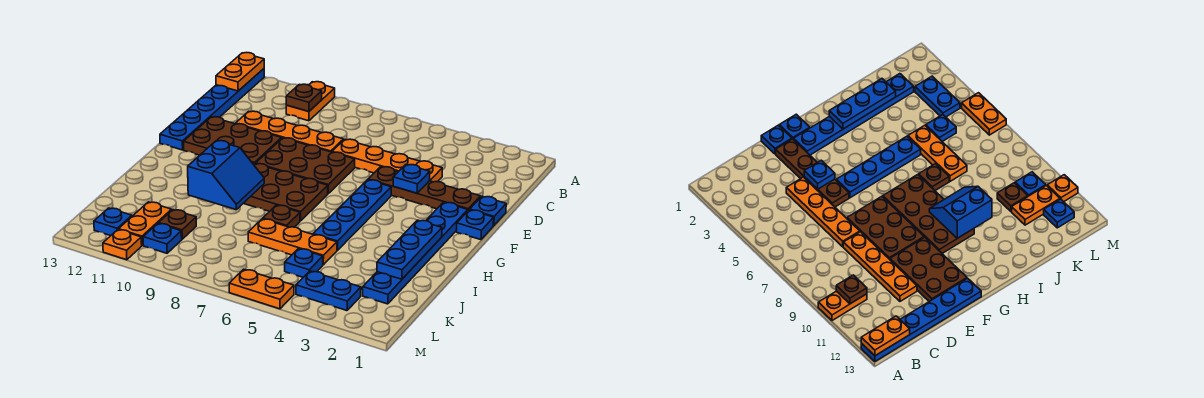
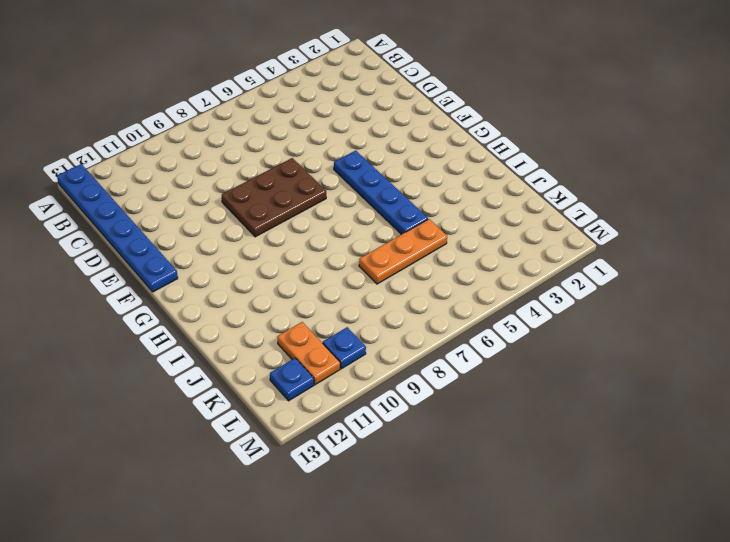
none -> orange 1x2 plate [286,82,335,121]
none -> orange 1x4 plate [332,139,442,182]
none -> orange 1x4 plate [235,111,343,152]

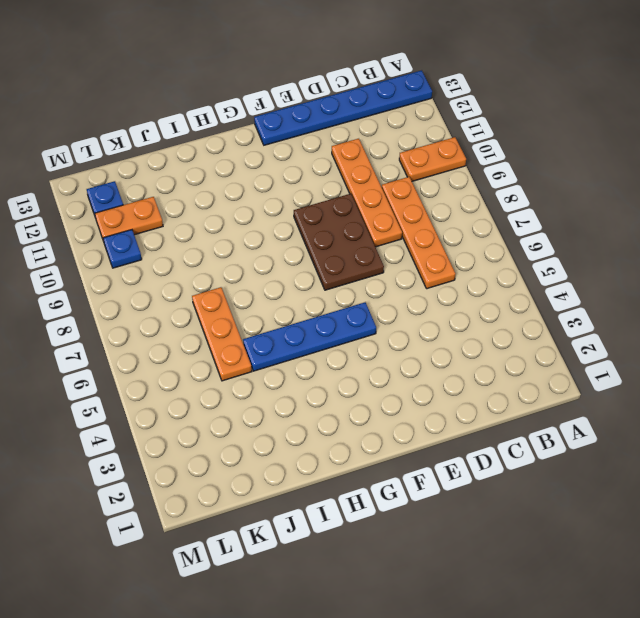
orange 1x4 plate [382,177,455,289] -> orange 1x4 plate moved to [332,139,442,182]
none -> blue 1x1 plate [470,196,506,226]
none -> brown 1x4 plate [368,167,481,210]
none -> brown 2x3 plate [184,117,282,164]

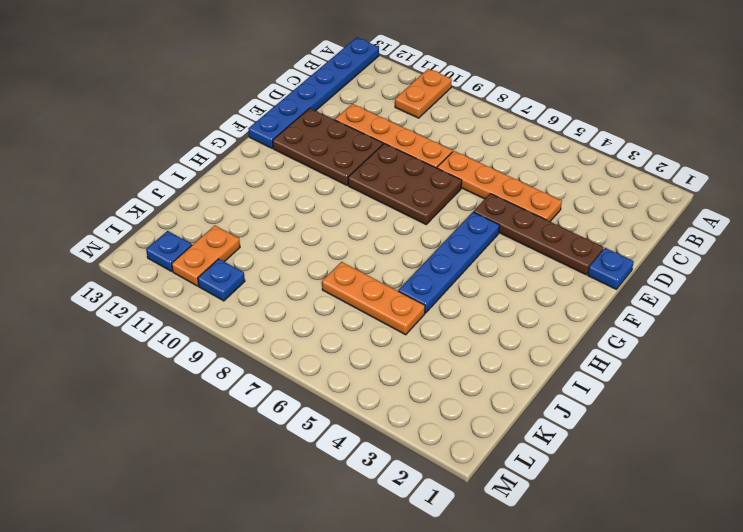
none -> blue 1x1 plate [456,210,494,240]
none -> blue 1x6 plate [363,202,468,304]
none -> brown 2x4 plate [244,163,328,221]

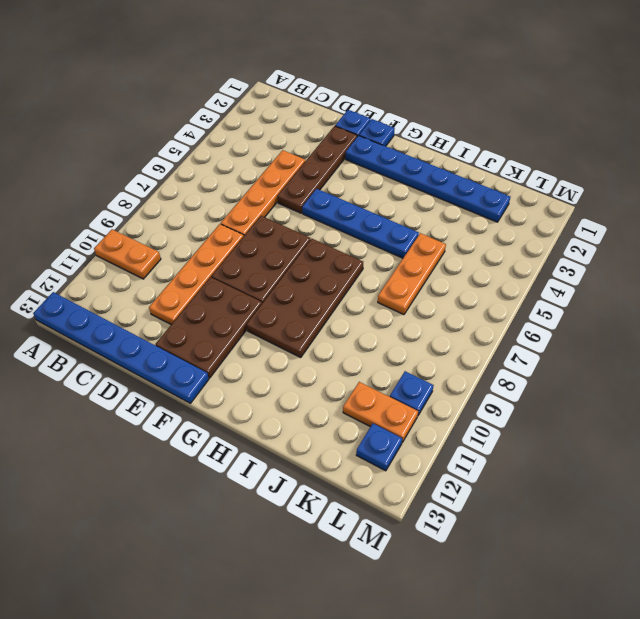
none -> brown 1x1 plate [263,205,300,227]
none -> blue 1x1 plate [285,249,323,277]
none -> brown 1x1 plate [158,210,196,239]

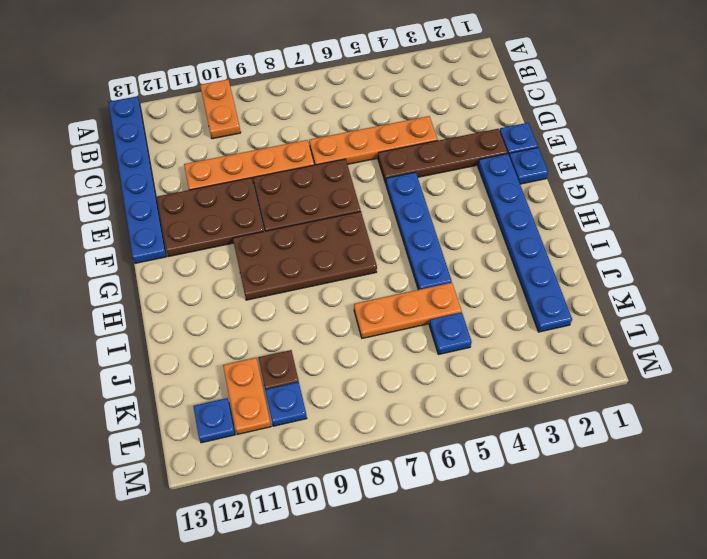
none -> brown 1x1 plate [263,205,300,227]
none -> blue 1x2 plate [296,271,361,311]
none -> orange 1x2 plate [229,269,294,309]

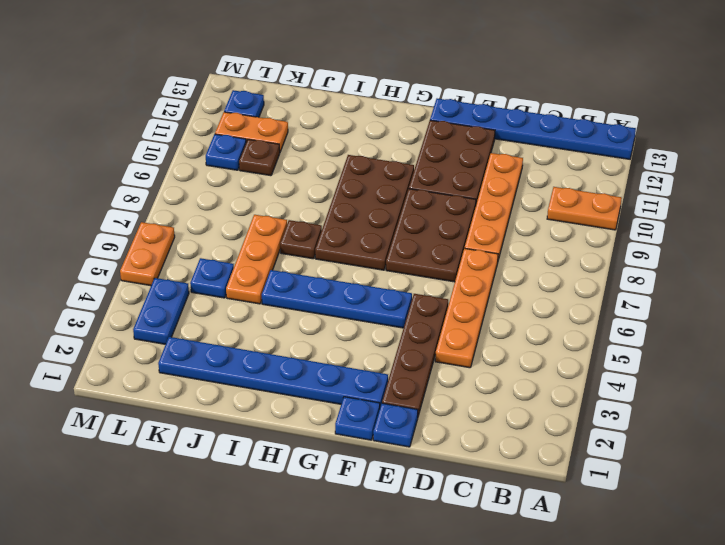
none -> orange 1x1 plate [103,230,142,260]
none -> orange 1x2 plate [216,53,264,91]
none -> brown 1x1 plate [286,84,322,112]

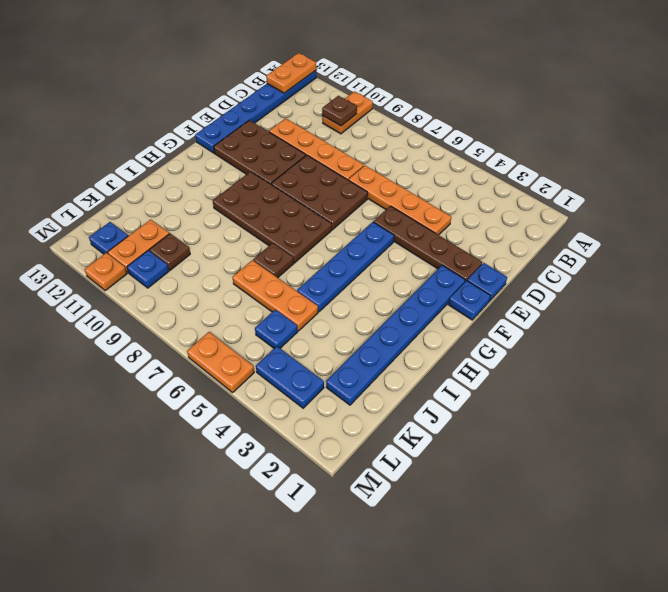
none -> blue 1x1 plate [393,165,430,193]
none -> blue 1x3 plate [377,220,442,279]
none -> blue 2x2 slope [188,141,264,210]

